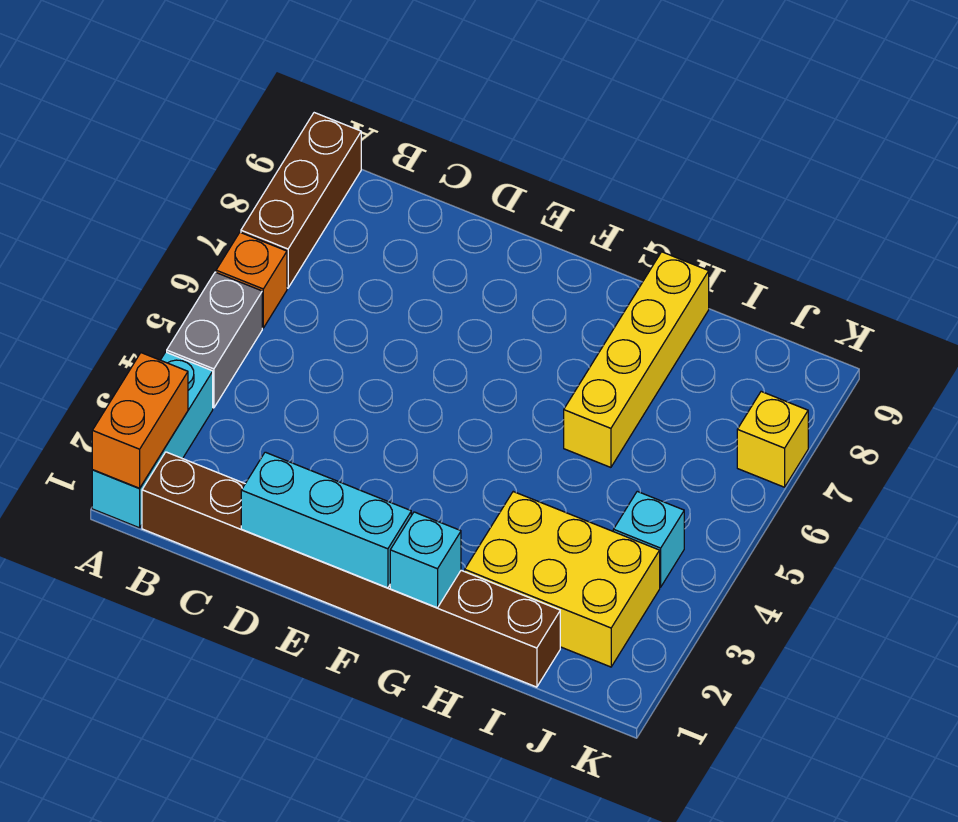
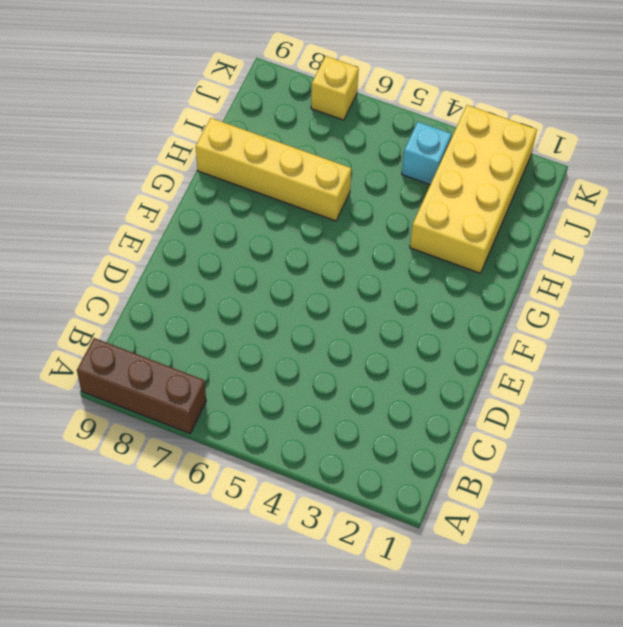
yellow 2x4 brick [410,105,537,273] -> yellow 2x3 brick [465,492,660,667]
none -> cyan 1x3 brick [92,352,213,528]
none -> grey 1x2 brick [167,272,262,408]
none -> orange 1x1 brick [216,232,287,328]

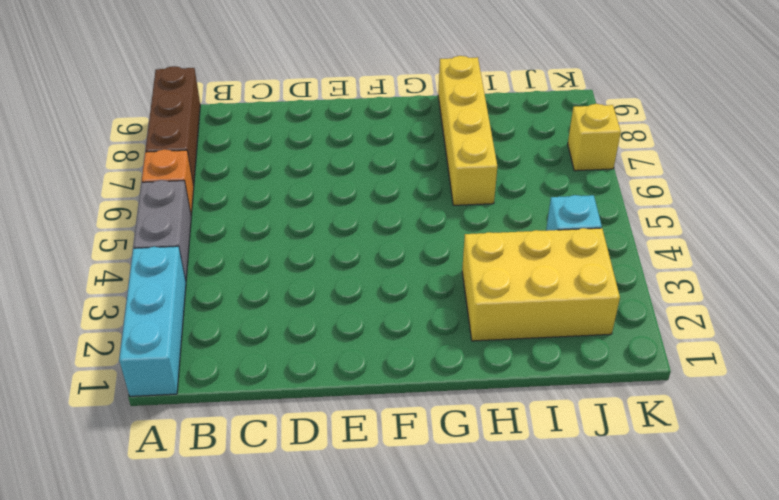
none -> brown 1x8 brick [142,452,560,687]
none -> orange 1x2 brick [92,353,188,488]
none -> cyan 1x3 brick [241,452,411,588]

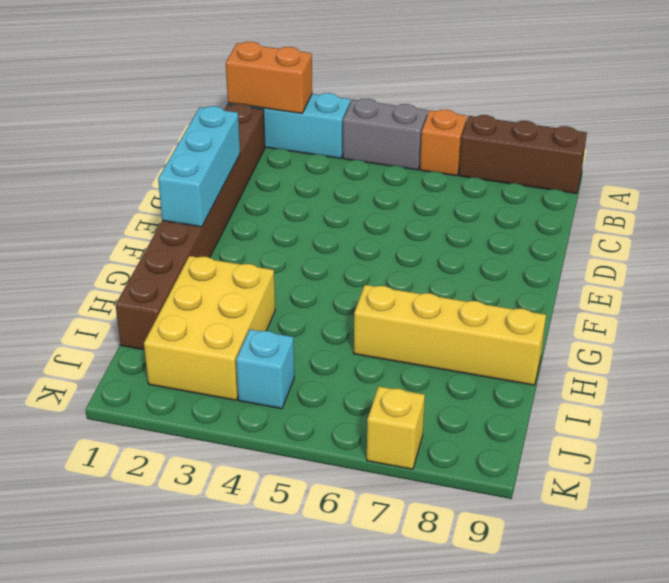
none -> cyan 1x1 brick [390,512,461,608]

